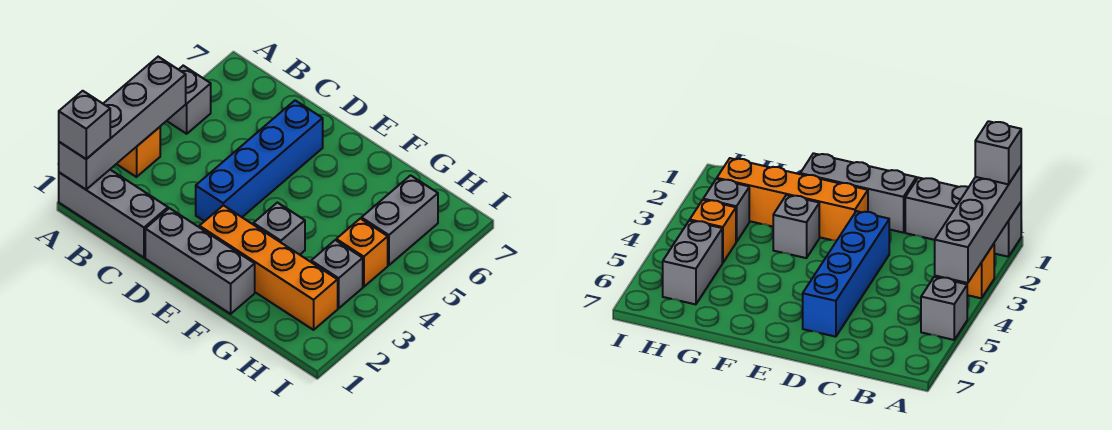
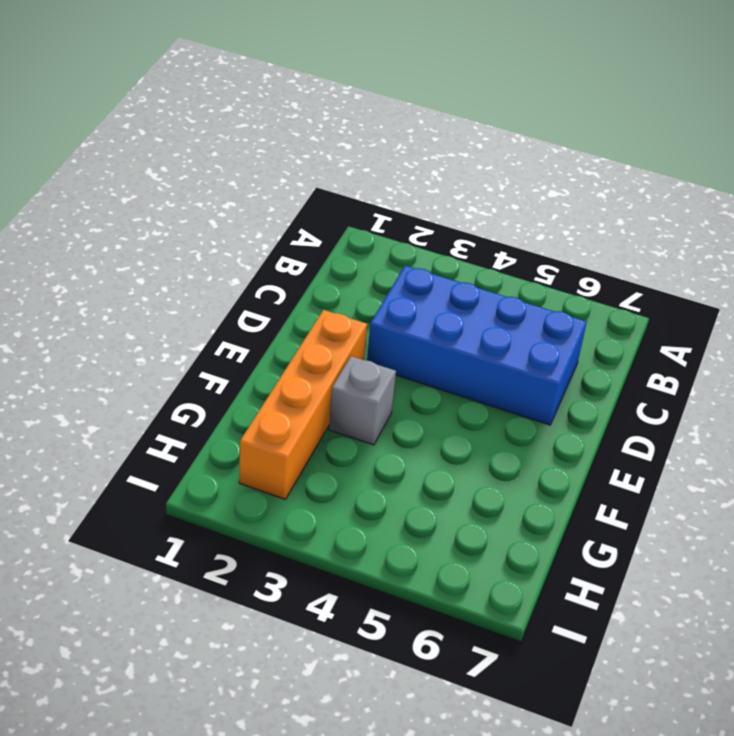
blue 2x4 brick [367,265,587,425] -> blue 1x4 brick [196,100,323,221]
none -> grey 1x3 brick [59,170,168,258]
none -> orange 1x1 brick [117,127,160,177]
none -> grey 1x1 brick [167,66,211,134]

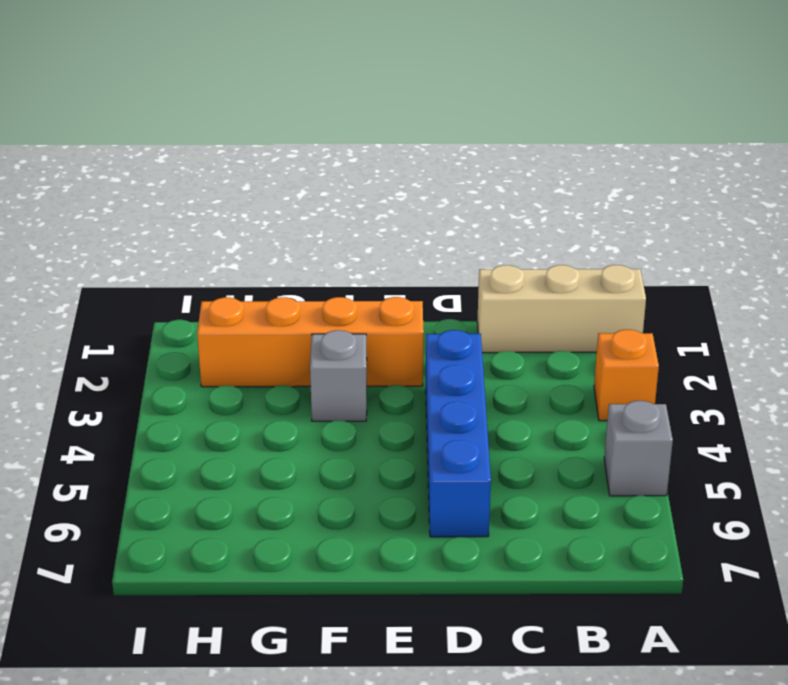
tan 1x3 brick [477,265,646,353] -> grey 1x3 brick [59,170,168,258]
none -> grey 1x3 brick [145,208,255,314]
none -> grey 1x1 brick [311,240,363,308]
none -> orange 1x1 brick [336,219,388,287]

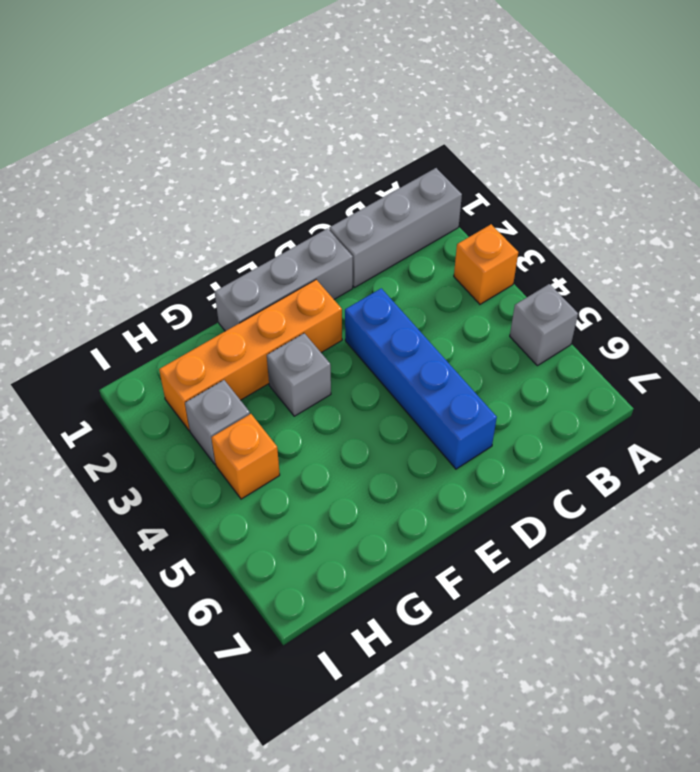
none -> grey 1x2 brick [361,175,438,265]
none -> grey 1x4 brick [59,57,186,189]
none -> grey 1x1 brick [59,91,110,159]

